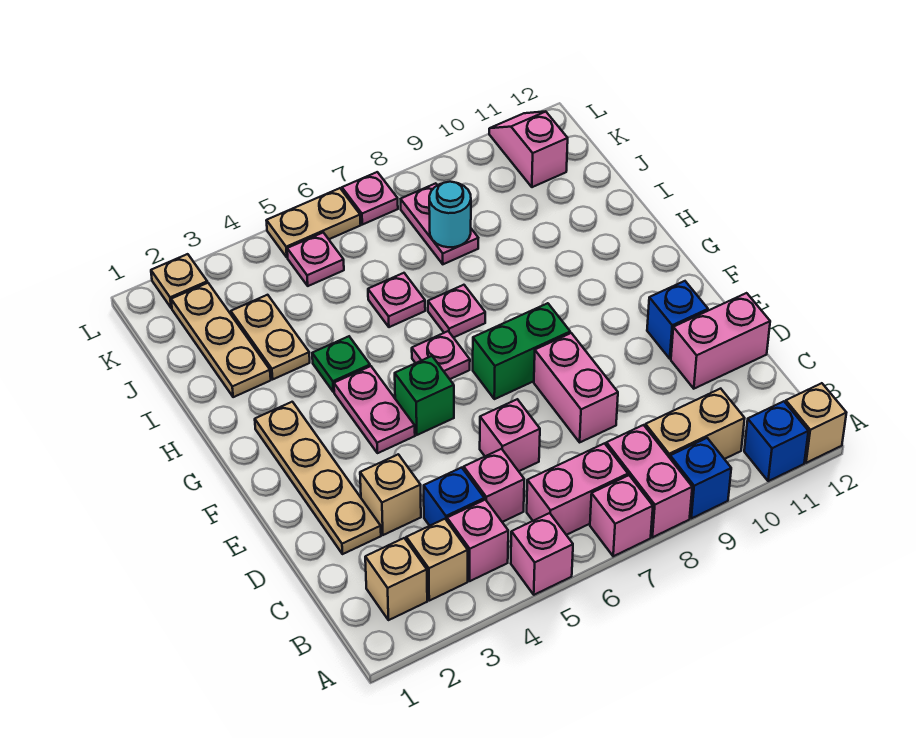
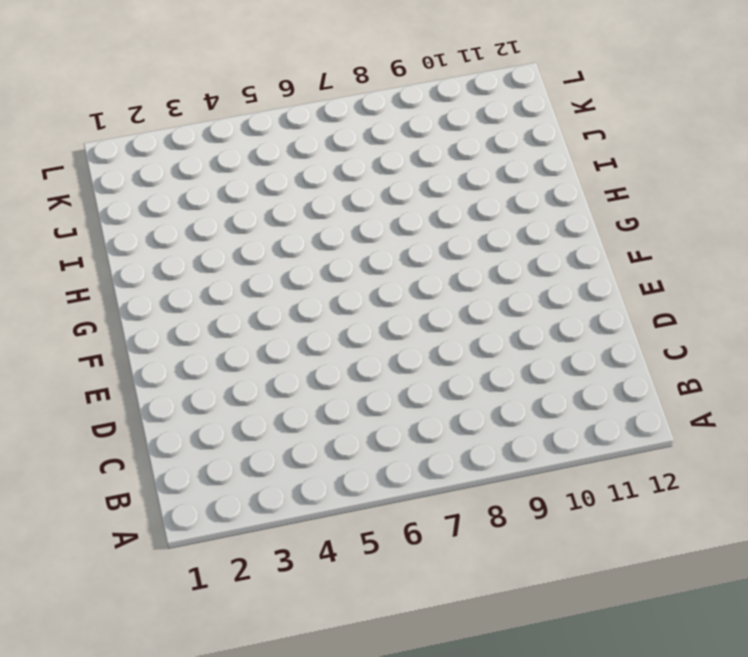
none -> pink 1x1 brick [511,513,573,595]
none -> pink 1x1 brick [590,475,653,556]
none -> pink 1x2 brick [606,425,692,537]
none -> blue 1x1 brick [670,438,731,518]

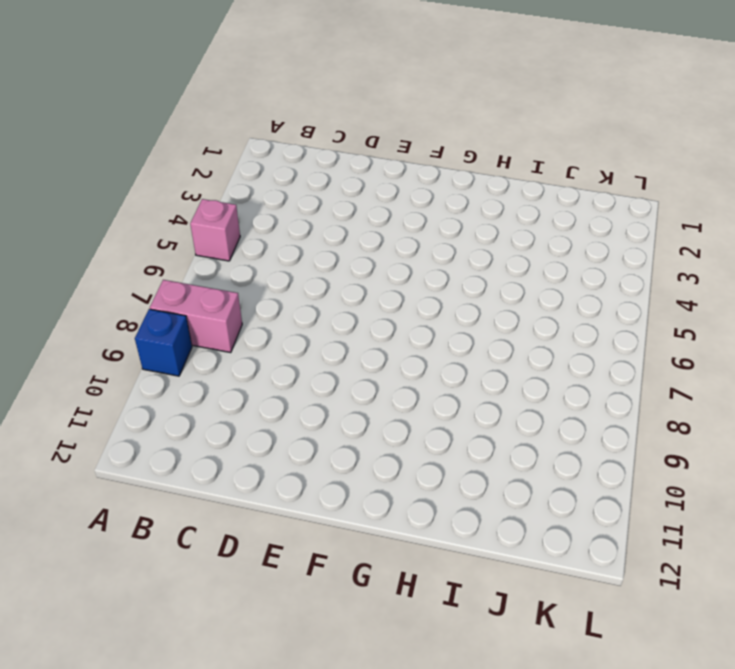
none -> pink 1x1 brick [590,475,653,556]
none -> blue 1x1 brick [744,401,808,481]
none -> tan 1x1 brick [786,383,846,463]
none -> tan 1x1 brick [365,538,427,620]

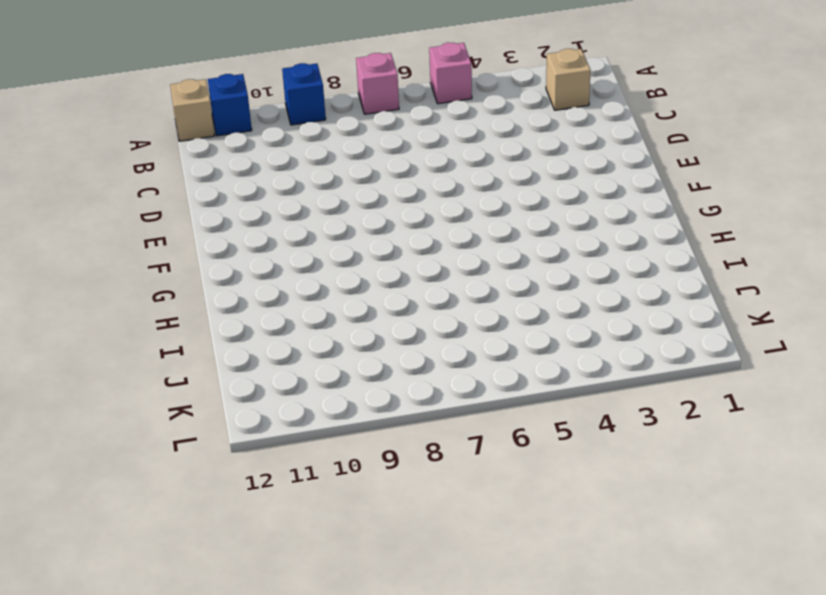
none -> pink 1x2 brick [606,425,692,537]
none -> tan 1x1 brick [406,519,468,601]
none -> pink 1x1 brick [447,500,508,581]
none -> pink 1x2 brick [527,443,628,535]

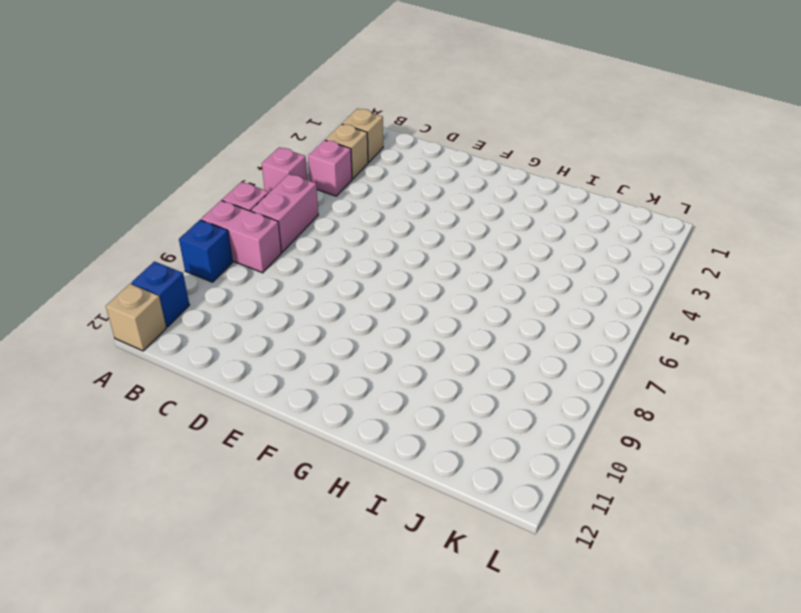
none -> tan 1x2 brick [645,389,745,459]
none -> blue 1x1 brick [424,468,484,526]
none -> pink 1x1 brick [464,449,524,522]
none -> tan 1x4 plate [255,402,381,554]

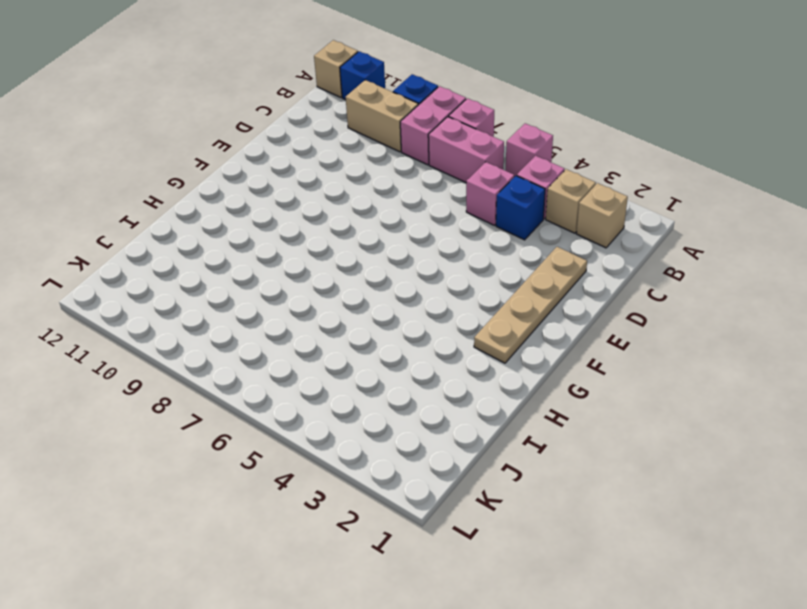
none -> tan 1x1 brick [360,454,421,535]
none -> pink 1x1 brick [480,399,540,471]
none -> pink 1x2 brick [534,333,618,442]
none -> pink 1x2 brick [671,293,770,389]

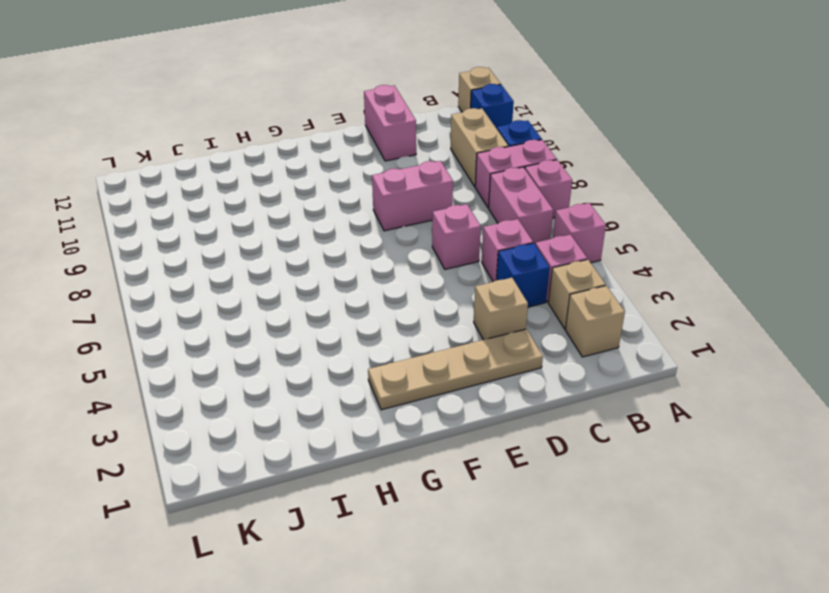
none -> blue 1x1 brick [647,281,708,359]
none -> pink 1x2 plate [334,366,415,453]
none -> green 1x1 brick [395,356,454,435]
none -> green 1x2 brick [473,303,570,399]

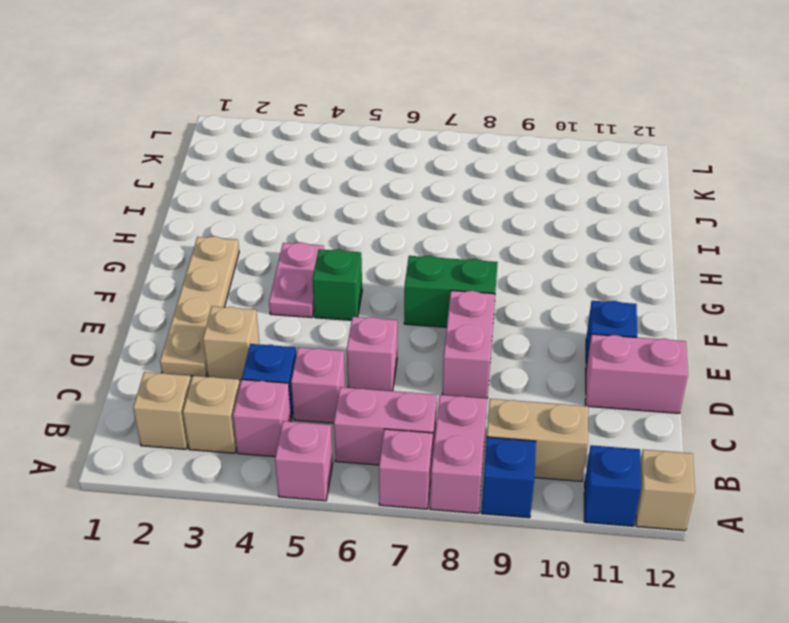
none -> pink 1x1 plate [412,331,470,379]
none -> green 1x1 plate [312,336,370,392]
none -> pink 1x1 plate [428,285,485,338]
none -> tan 1x3 plate [171,283,271,397]

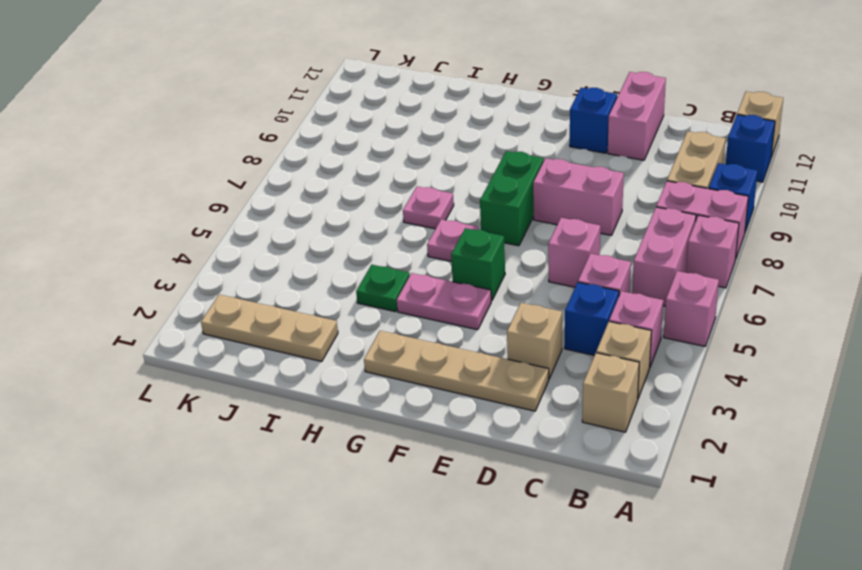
none -> tan 1x2 plate [231,295,310,379]
none -> pink 1x1 plate [368,273,425,327]
none -> pink 1x2 plate [401,183,478,264]
none -> pink 1x1 plate [287,233,344,286]

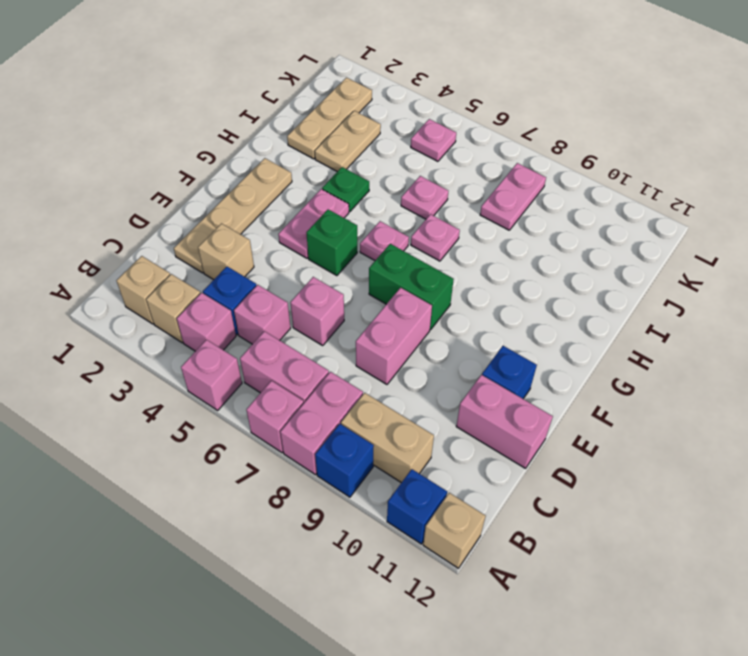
none -> pink 1x2 slope [489,111,568,187]
none -> tan 1x1 plate [151,254,207,308]
none -> tan 1x2 plate [266,188,361,257]
none -> pink 1x1 plate [342,172,398,225]

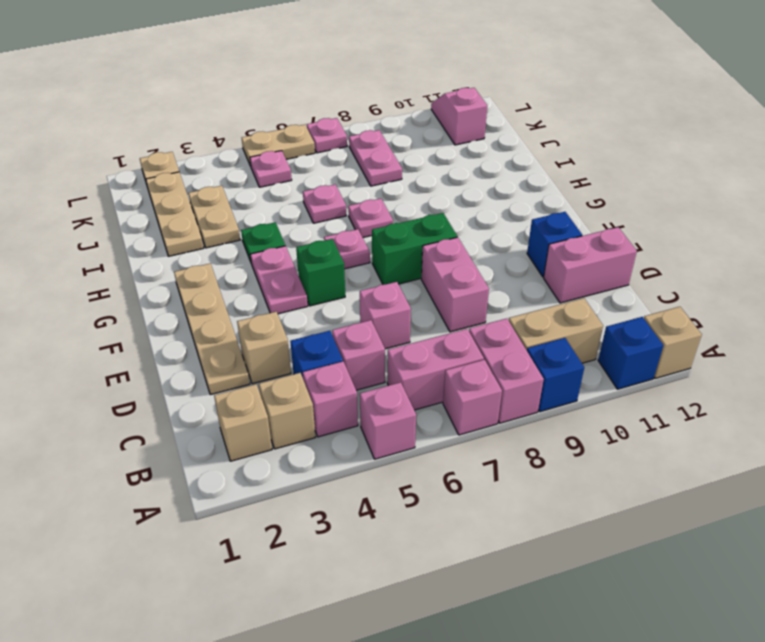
none -> cyan 1x1 round brick [429,182,471,247]

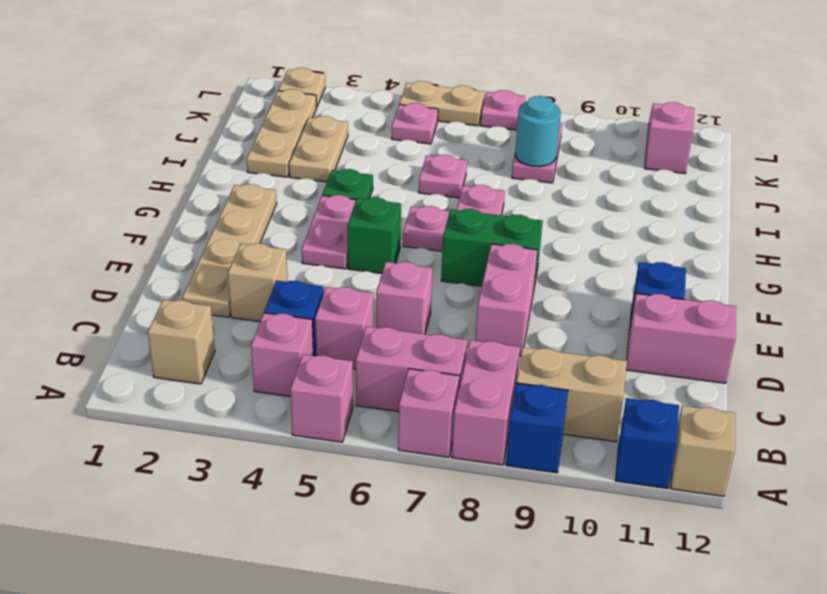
none -> tan 1x1 brick [406,519,468,601]

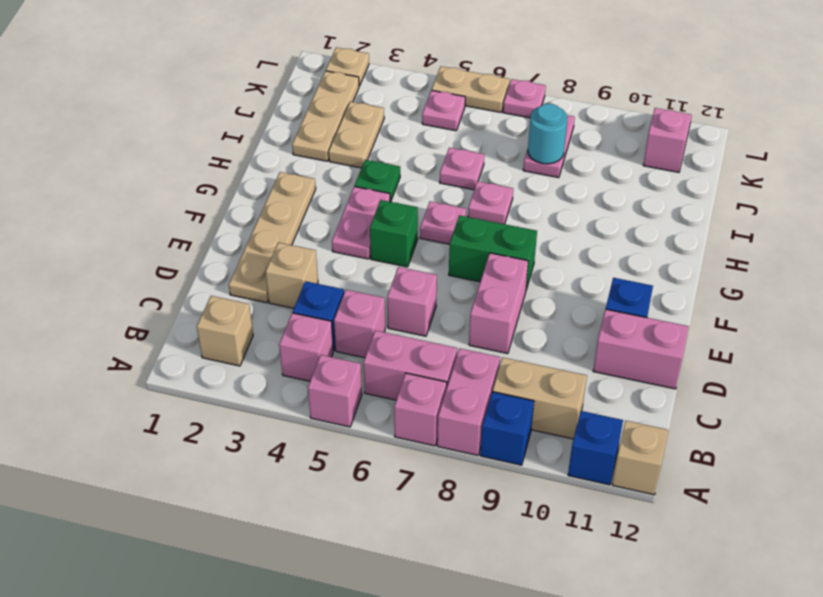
none -> tan 1x1 brick [406,519,468,601]

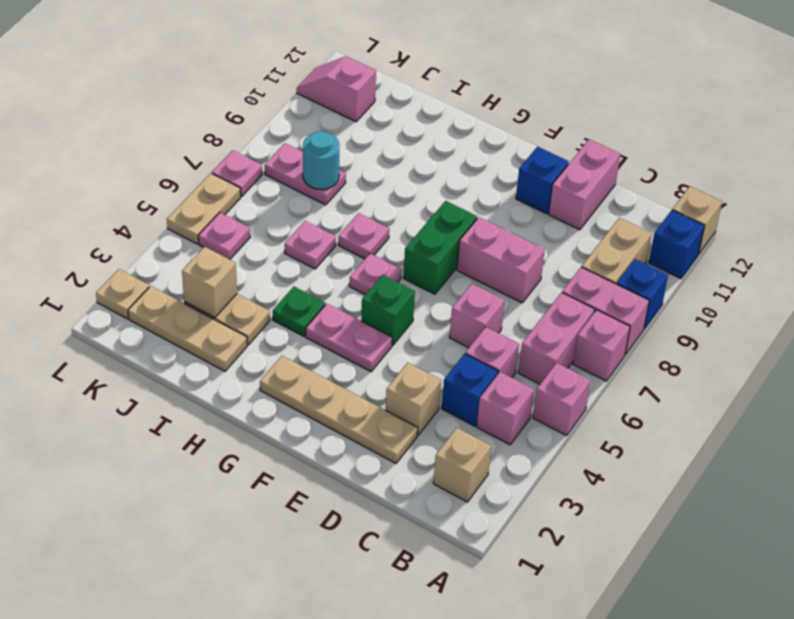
tan 1x1 brick [182,247,237,318] -> tan 1x1 brick moved to [406,519,468,601]

